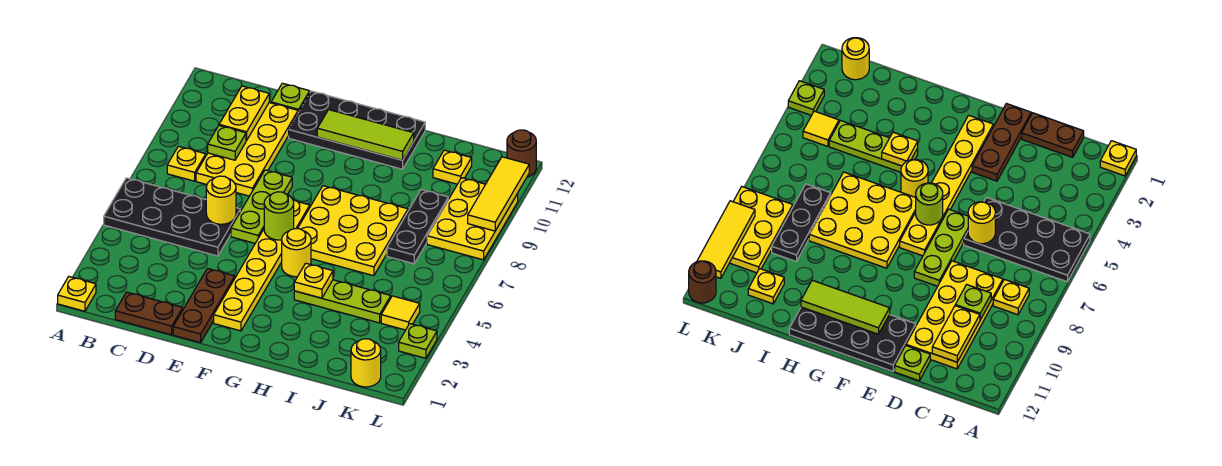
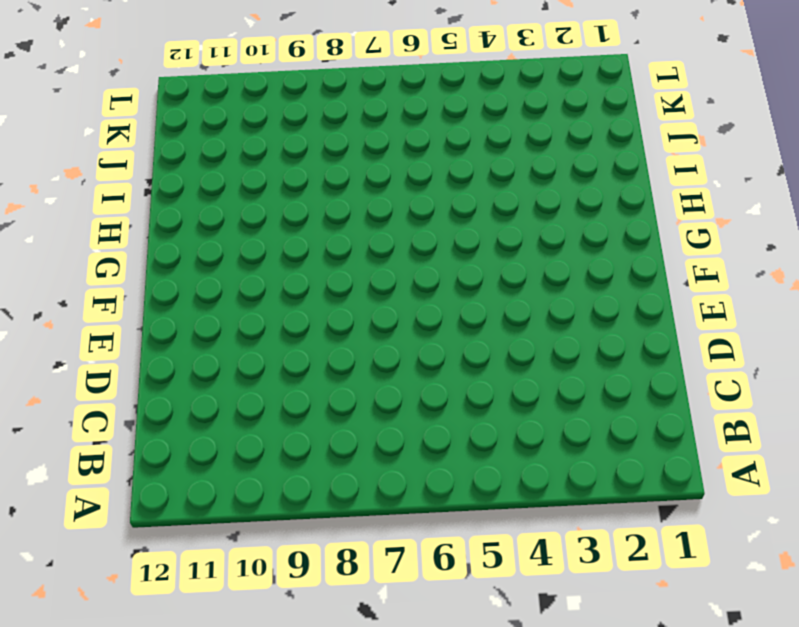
none -> yellow 1x1 plate [58,277,96,311]
none -> black 2x4 plate [104,178,240,256]
none -> yellow 1x1 plate [167,146,206,181]

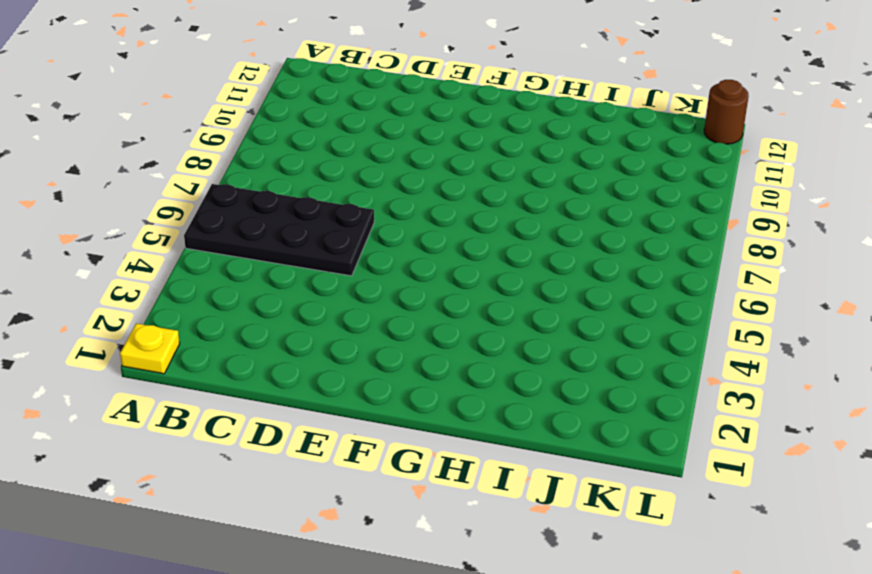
none -> yellow 1x1 plate [167,146,206,181]
none -> brown 1x2 plate [115,292,183,335]
none -> yellow 2x4 plate [196,103,298,196]

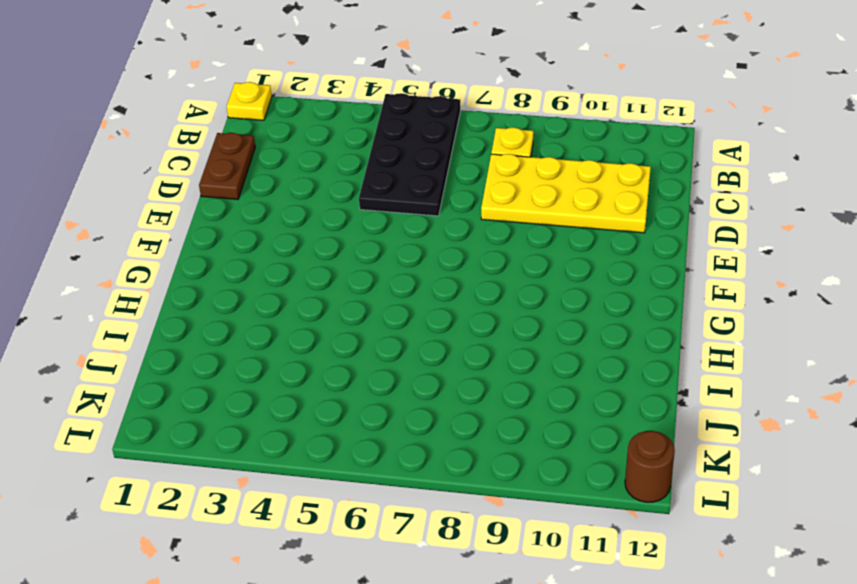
none -> lime 1x1 plate [271,83,310,112]
none -> brown 1x3 plate [173,269,235,343]
none -> lime 1x3 plate [231,170,292,243]

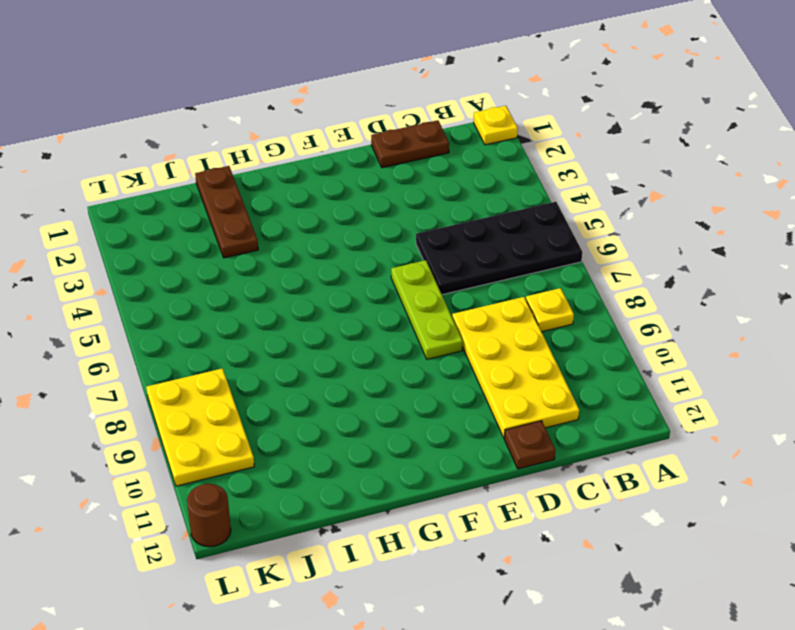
brown 1x1 plate [504,421,555,469] -> lime 1x1 plate [271,83,310,112]
brown 1x3 plate [195,166,258,258] -> brown 1x3 plate moved to [173,269,235,343]
none -> black 2x4 plate [289,91,425,169]
none -> yellow 1x6 plate [214,200,310,331]
none -> yellow 1x1 round brick [282,229,311,277]

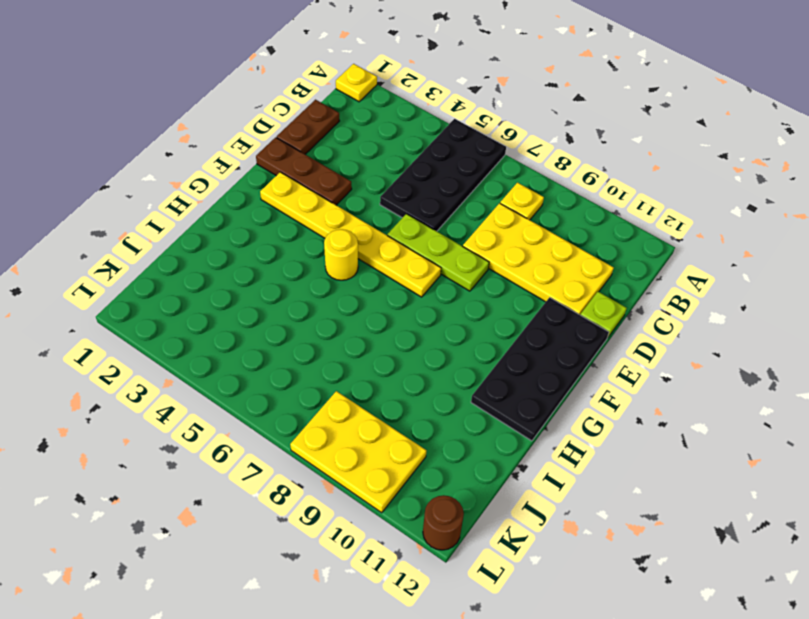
none -> yellow 3x3 plate [298,186,408,276]
none -> lime 1x3 plate [294,280,391,323]
none -> black 1x3 plate [387,190,448,264]

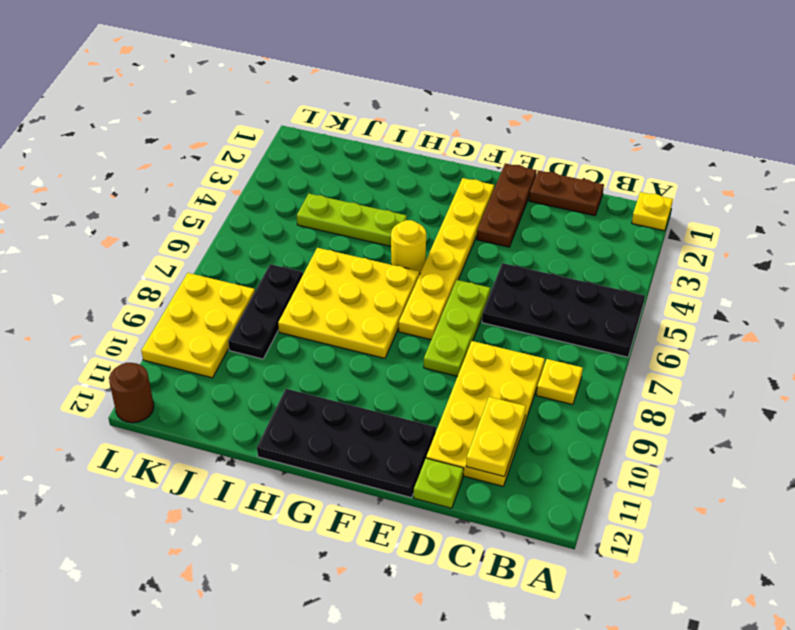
none -> yellow 1x1 plate [433,150,472,184]
none -> yellow 1x1 round brick [351,339,381,387]
none -> yellow 1x1 tile [381,296,420,330]

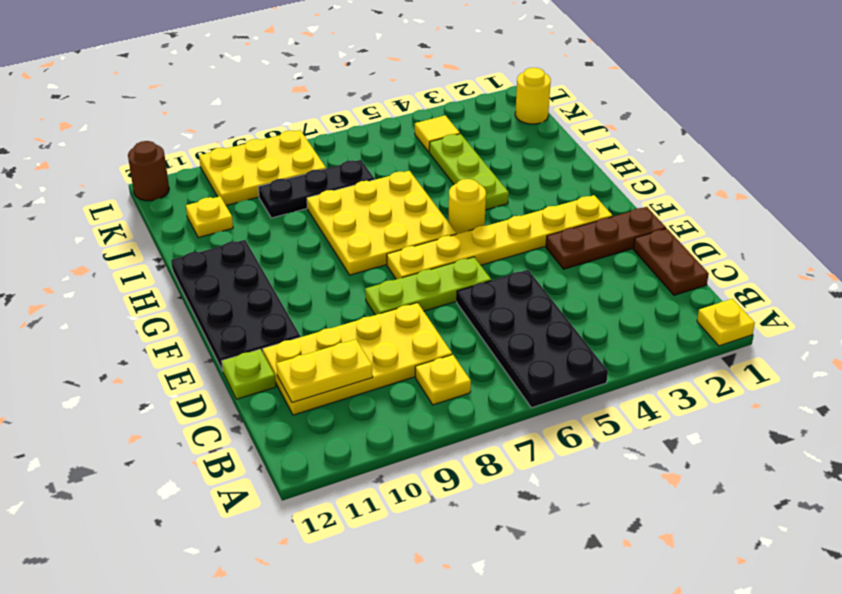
none -> lime 1x1 plate [399,324,437,358]
none -> lime 1x1 plate [208,125,246,160]
none -> yellow 1x1 round brick [206,176,236,224]

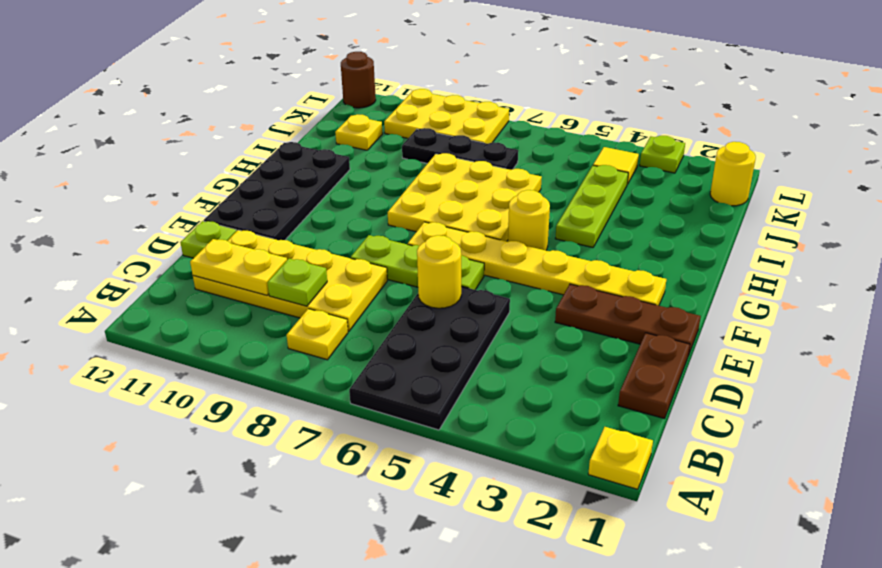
none -> lime 1x1 round brick [264,192,294,240]
none -> lime 1x3 tile [317,110,414,160]
none -> yellow 1x1 plate [294,263,333,298]

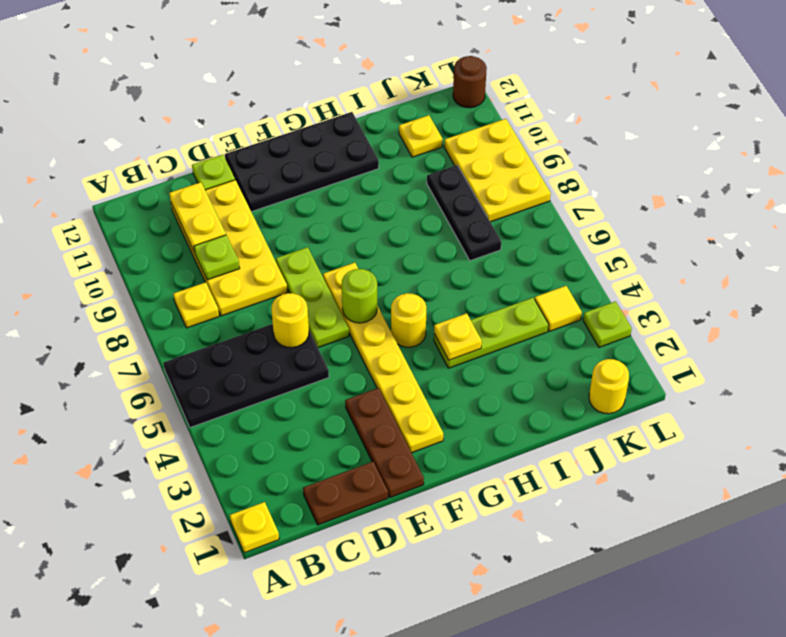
none -> yellow 3x3 plate [298,186,408,276]
none -> lime 1x3 tile [317,110,414,160]
none -> yellow 1x3 tile [468,157,529,231]

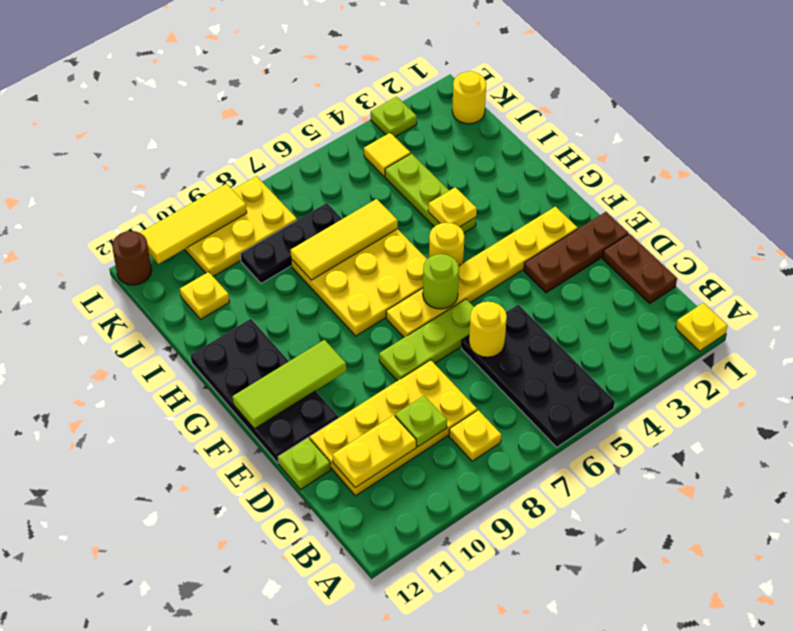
lime 1x3 tile [233,340,346,429] -> lime 1x3 tile turned to [317,110,414,160]
yellow 1x3 tile [291,199,398,280] -> none

